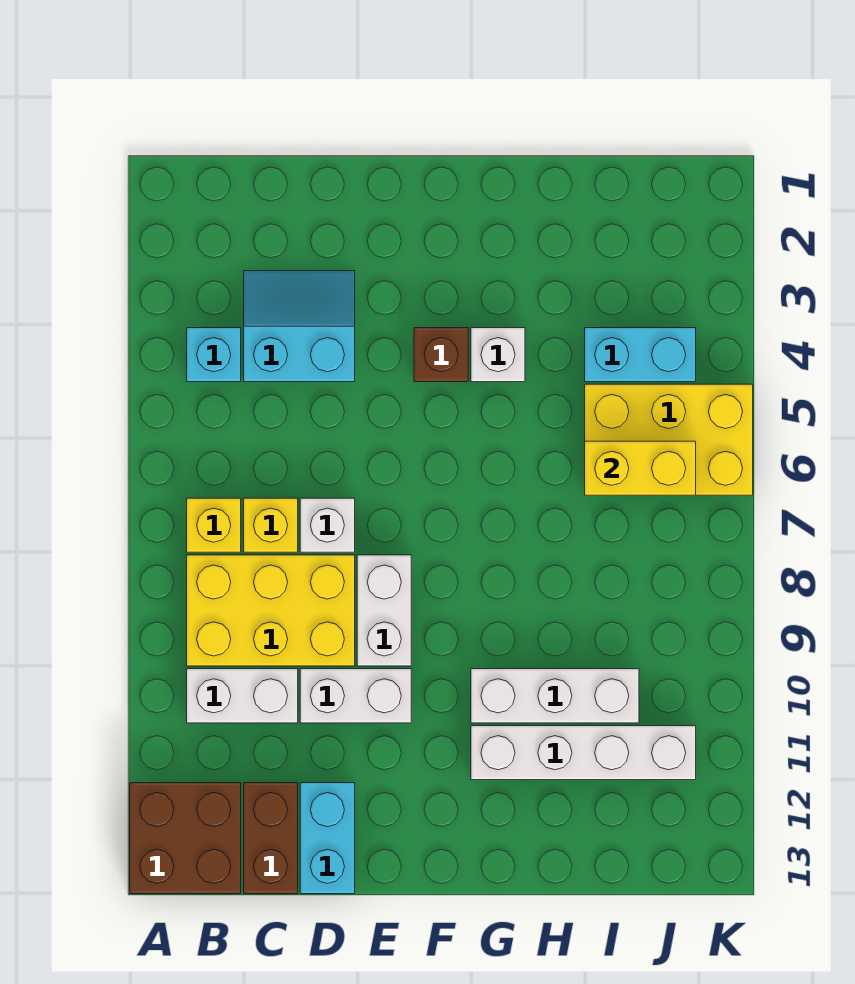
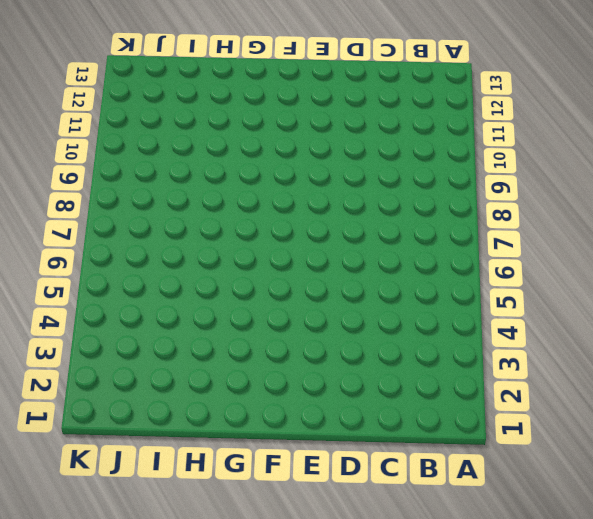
none -> brown 2x2 brick [130,783,241,894]
none -> cyan 1x1 brick [187,328,241,382]
none -> yellow 1x1 brick [187,498,241,552]

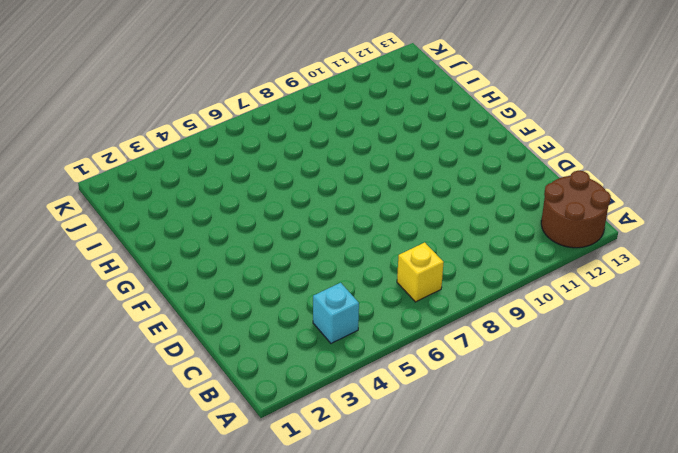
brown 2x2 round brick [541,171,611,248] -> brown 2x2 brick [130,783,241,894]
none -> yellow 2x3 brick [187,555,355,666]
none -> white 1x2 brick [187,669,298,723]
none -> cyan 2x2 slope [244,271,355,382]

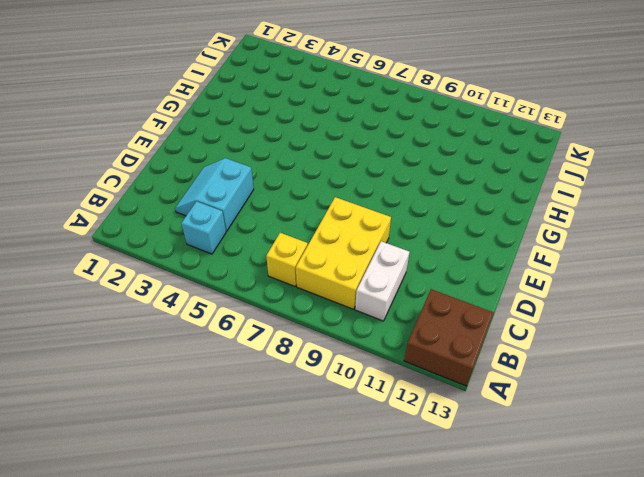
none -> yellow 1x1 brick [244,498,298,552]
none -> brown 1x2 brick [244,783,298,894]
none -> white 1x1 brick [300,498,355,552]

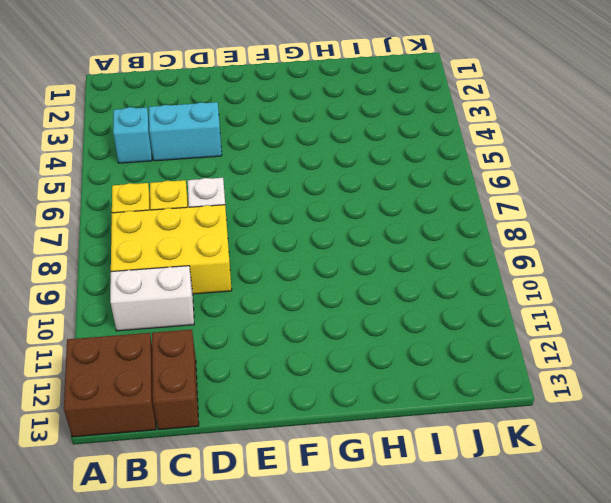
none -> white 1x2 brick [300,669,411,723]
none -> cyan 1x2 brick [300,783,355,894]
none -> white 1x2 brick [357,555,411,666]

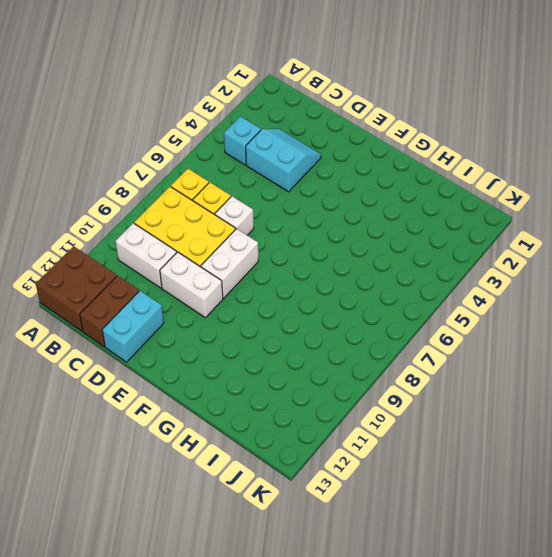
none -> brown 1x1 brick [414,328,468,382]
none -> white 1x1 brick [471,328,525,382]
none -> white 1x3 brick [471,669,639,723]

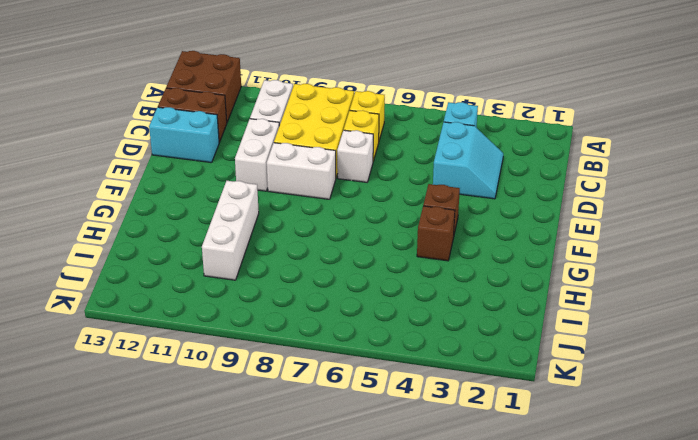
brown 1x1 brick [417,206,455,261] -> white 1x1 brick [471,328,525,382]
none -> white 1x4 brick [471,726,696,780]
none -> cyan 1x2 brick [585,328,696,382]
none -> yellow 2x3 brick [585,384,753,495]

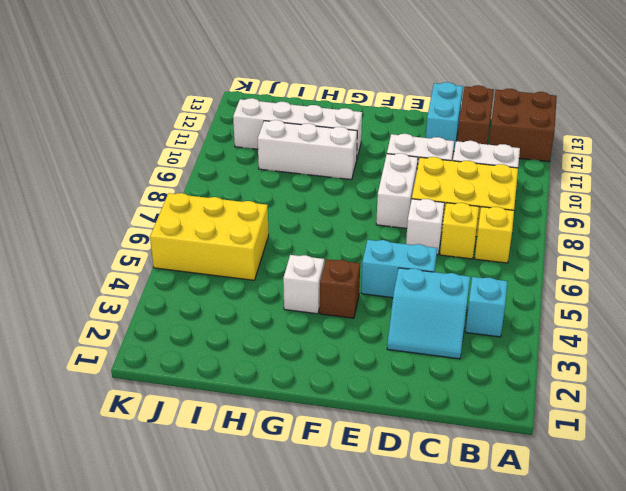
cyan 1x2 brick [361,240,437,298] -> cyan 1x2 brick moved to [585,328,696,382]
none -> yellow 1x2 brick [585,441,696,495]

